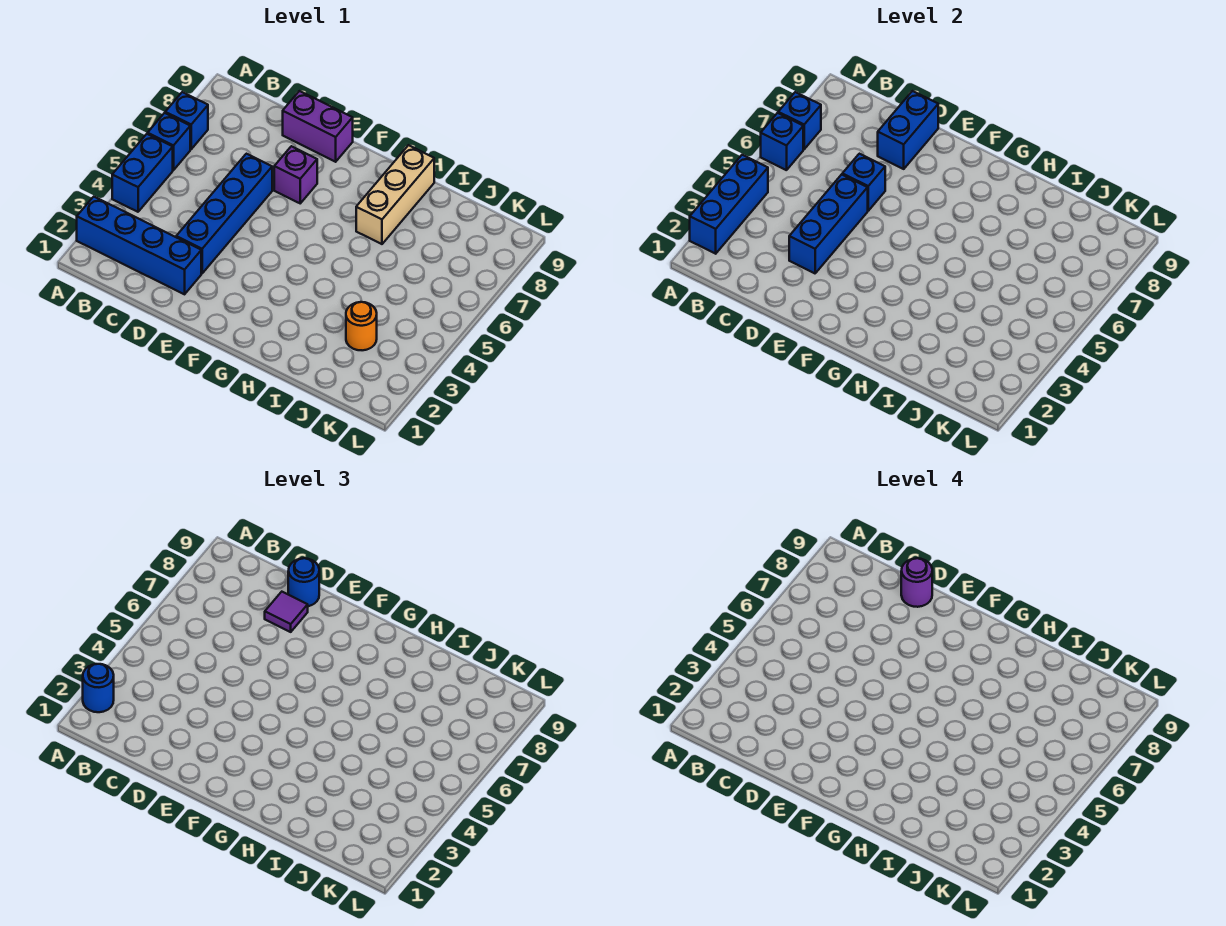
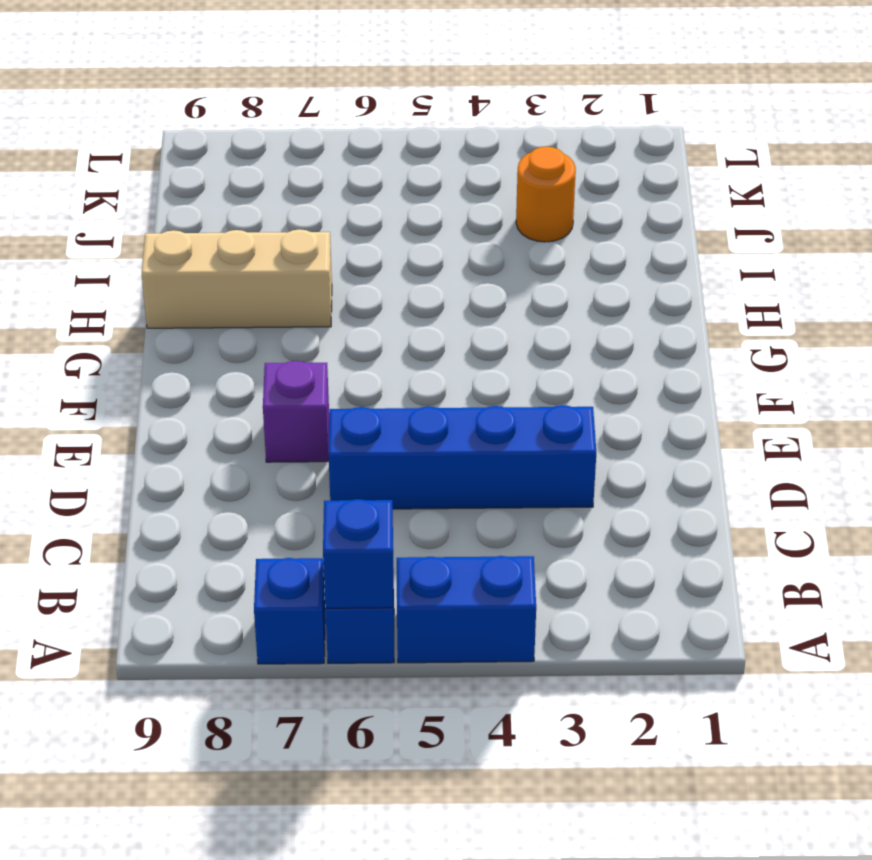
none -> blue 1x4 brick [77,197,201,294]
none -> purple 1x2 brick [283,91,353,162]
none -> blue 1x3 brick [690,155,768,254]

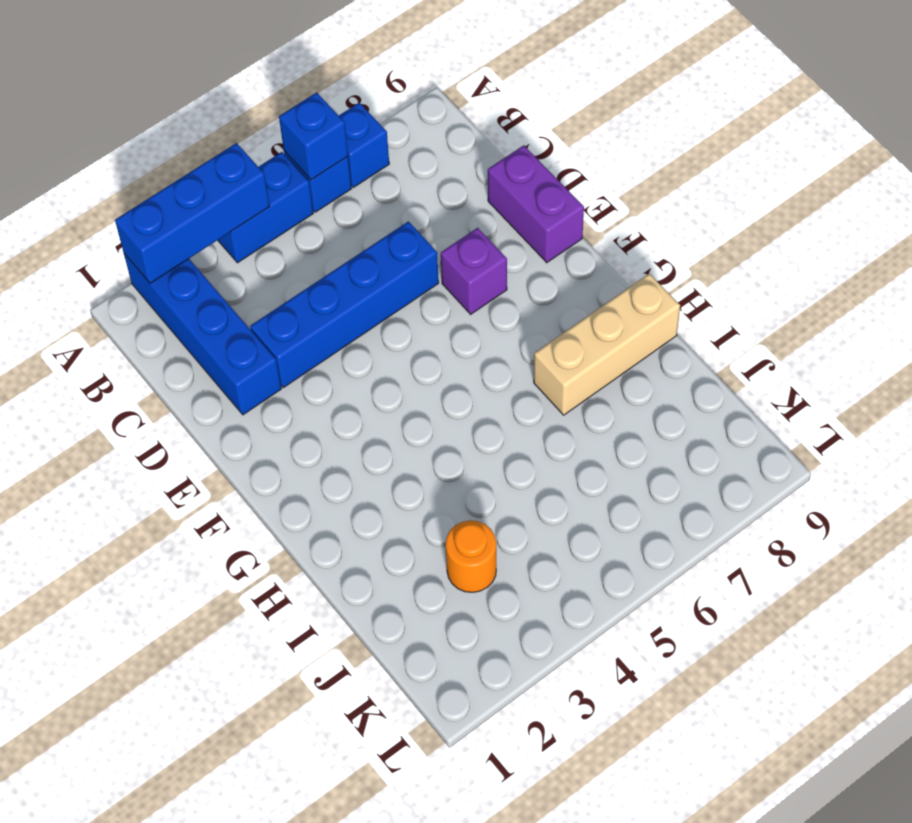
none -> blue 1x1 brick [778,92,821,149]
none -> blue 1x3 brick [789,174,868,273]
none -> blue 1x1 brick [842,154,885,211]

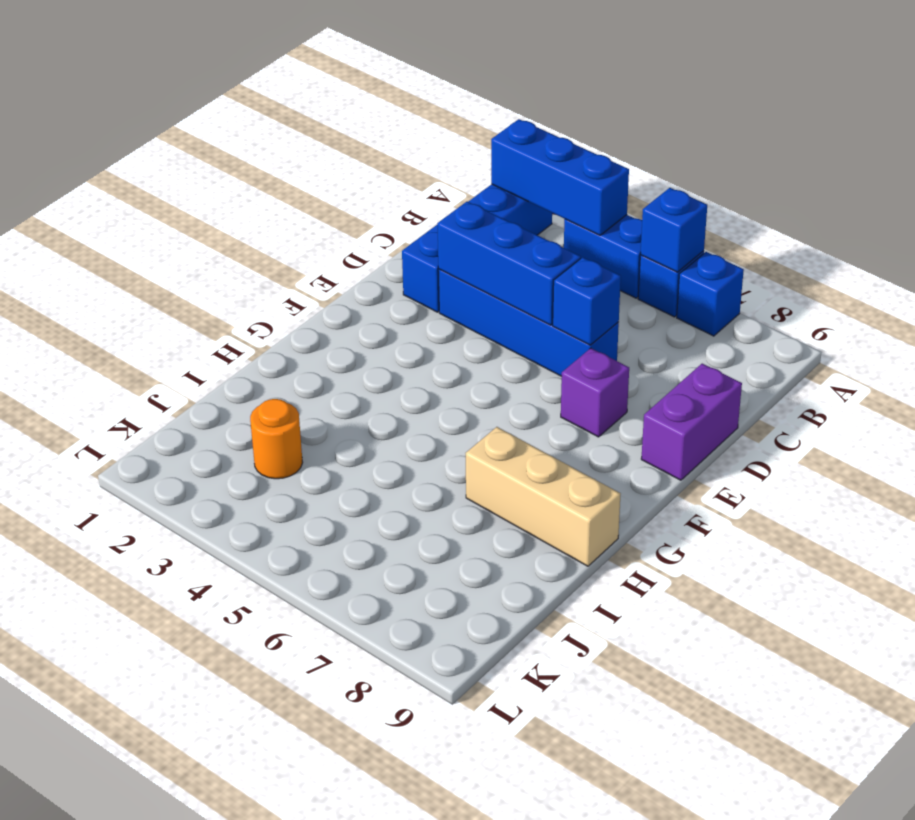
none -> blue 1x1 brick [778,92,821,149]
none -> blue 1x2 brick [878,91,938,169]
none -> blue 1x1 round brick [83,664,114,712]

